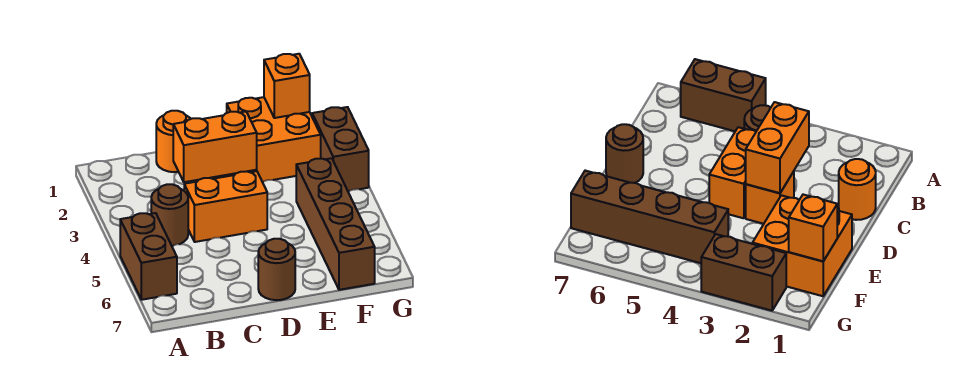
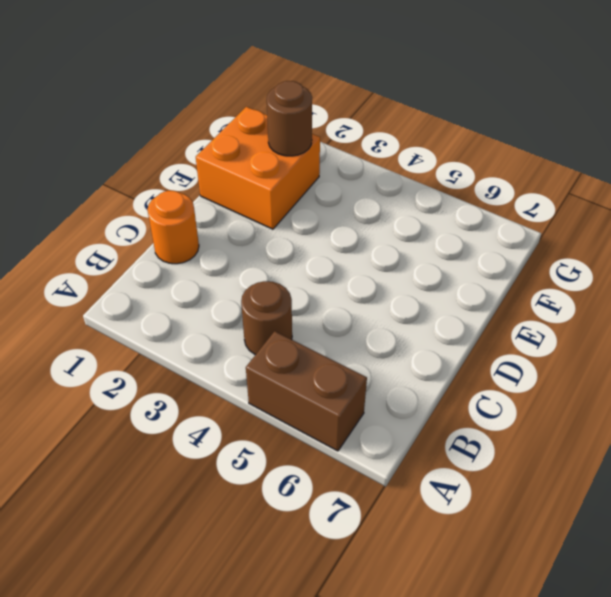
brown 1x1 round brick [267,81,312,156] -> brown 1x1 round brick moved to [258,239,295,300]
none -> orange 1x2 brick [184,171,267,242]
none -> orange 1x1 brick [746,171,794,224]

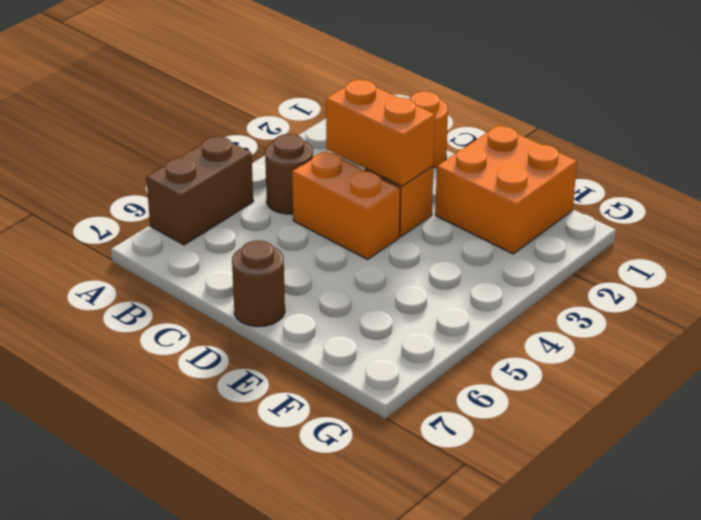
none -> brown 1x4 brick [296,158,375,290]
none -> brown 1x2 brick [312,107,369,191]

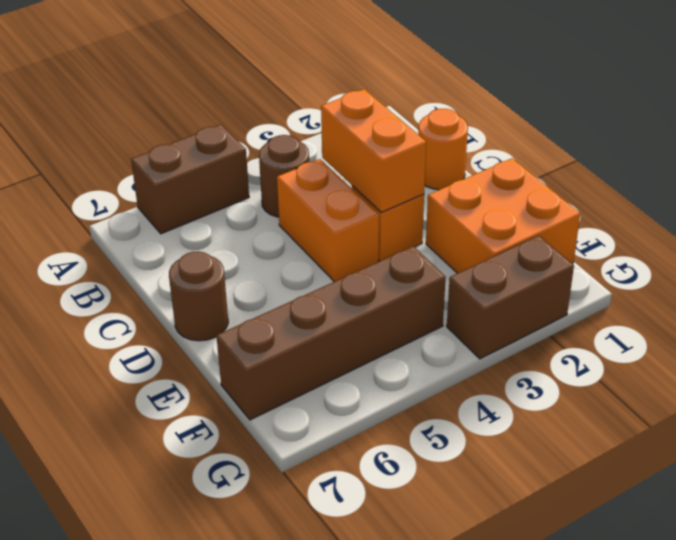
none -> orange 1x1 brick [264,54,310,118]

